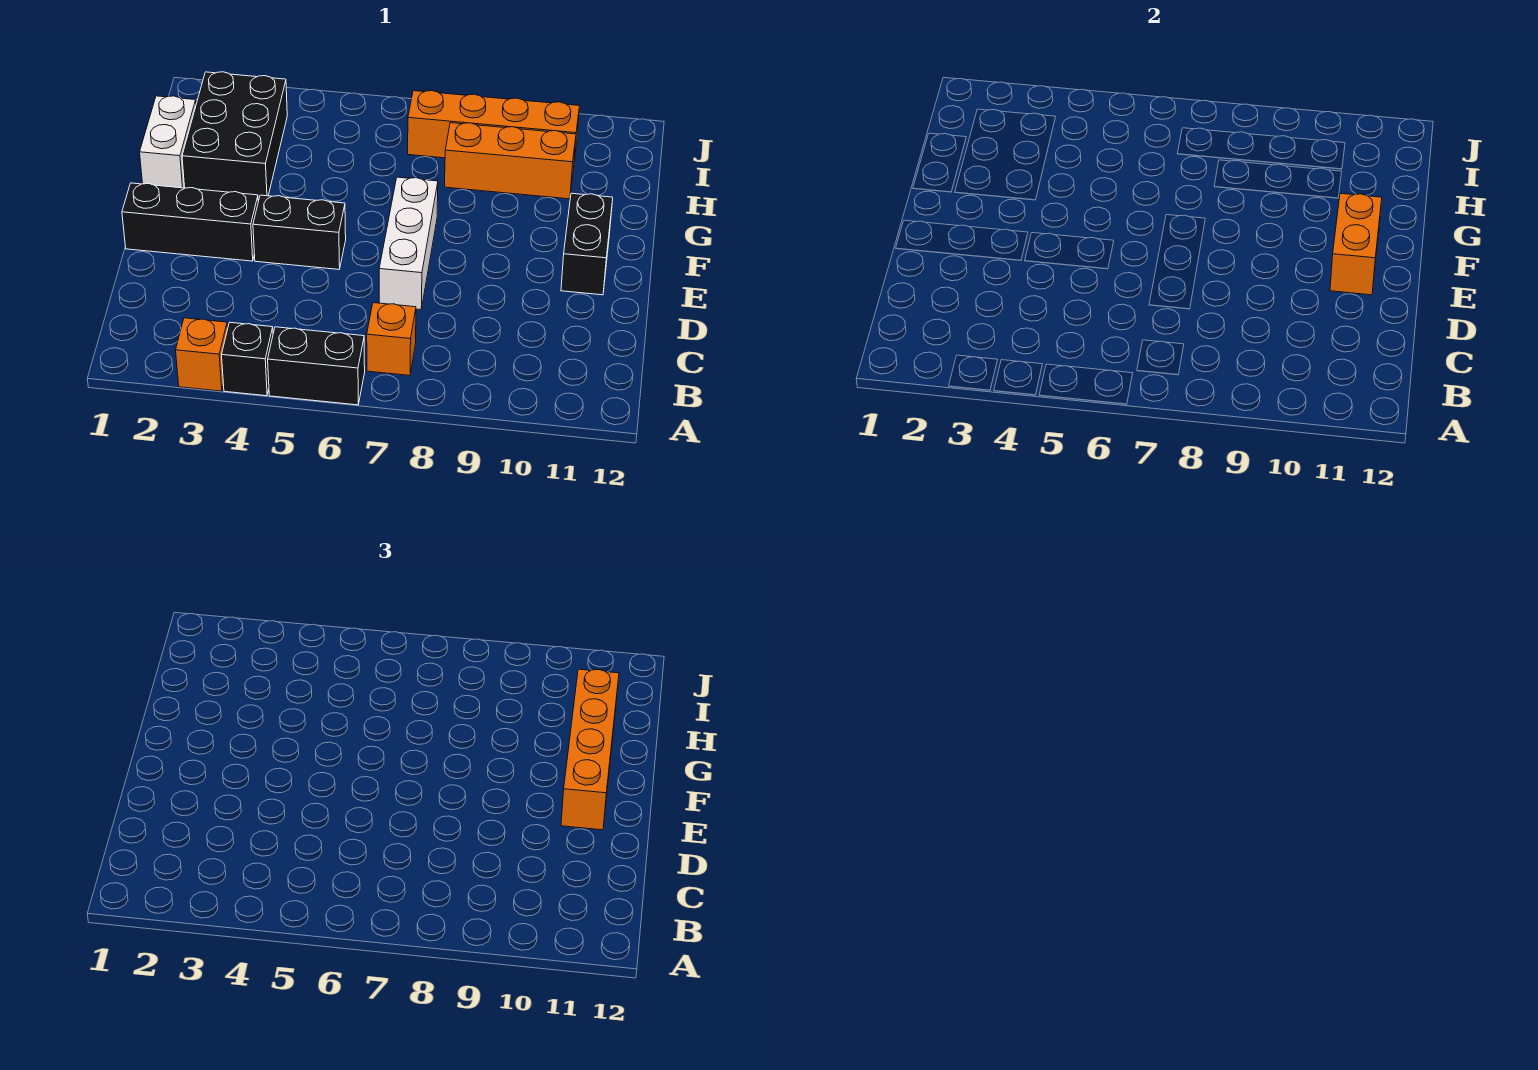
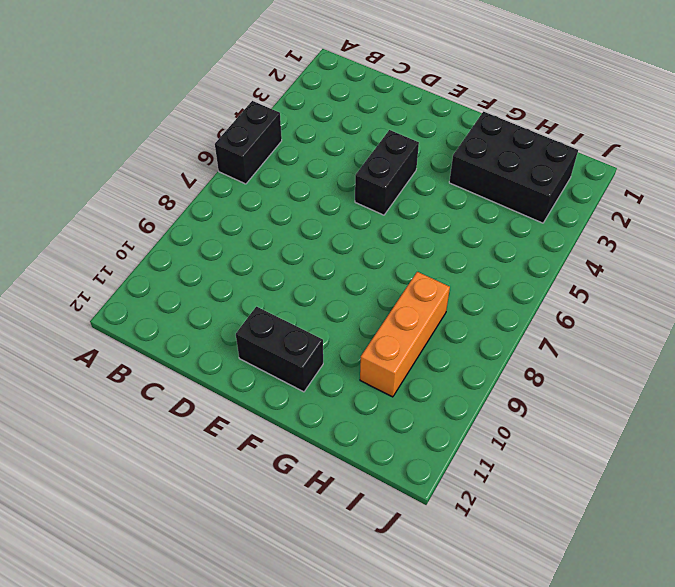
none -> orange 1x1 brick [176,318,228,391]
none -> black 1x1 brick [222,322,273,396]
none -> orange 1x1 brick [367,303,416,375]

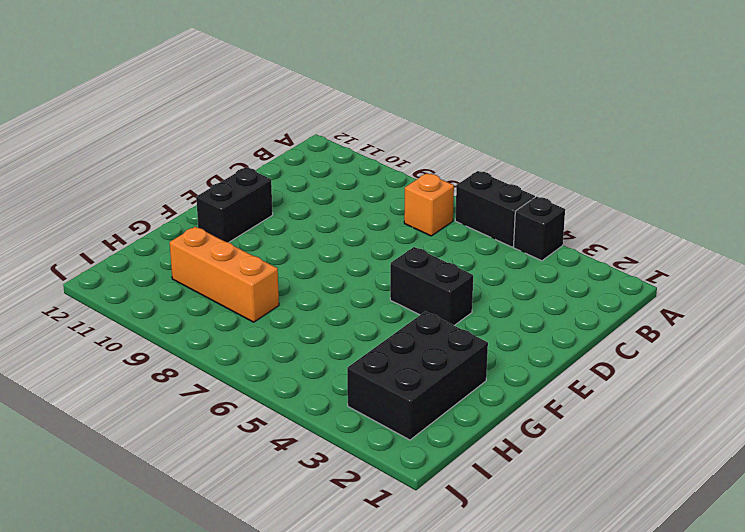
none -> orange 1x1 brick [176,318,228,391]
none -> white 1x3 brick [379,177,438,310]
none -> black 1x3 brick [122,183,258,261]

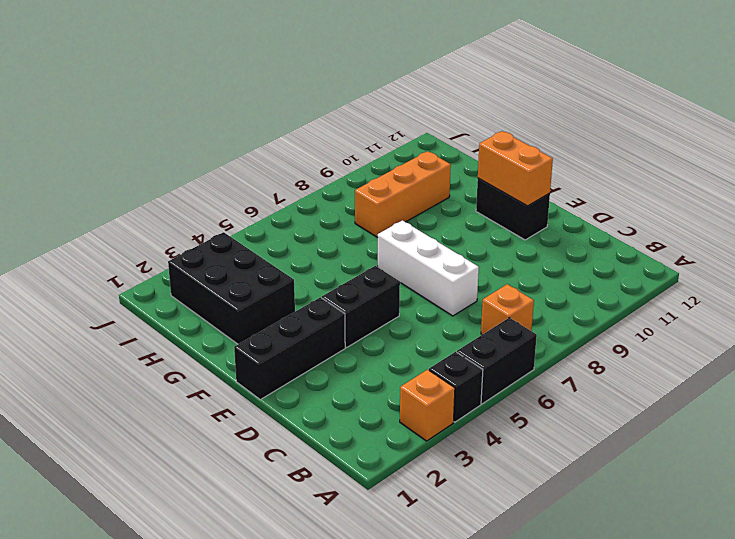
none -> white 1x2 brick [140,96,196,188]
none -> orange 1x4 brick [408,91,579,162]
none -> orange 1x4 brick [561,669,619,830]

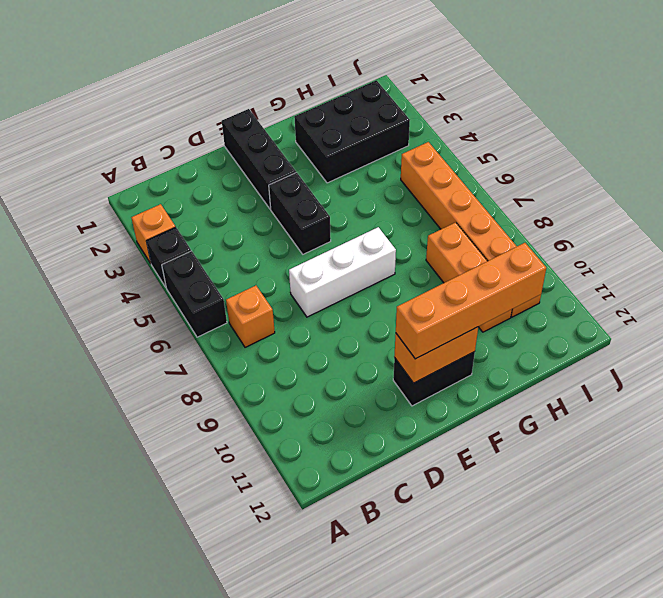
orange 1x6 brick [401,142,541,317] -> orange 1x4 brick [408,91,579,162]
none -> white 1x2 brick [140,96,196,188]

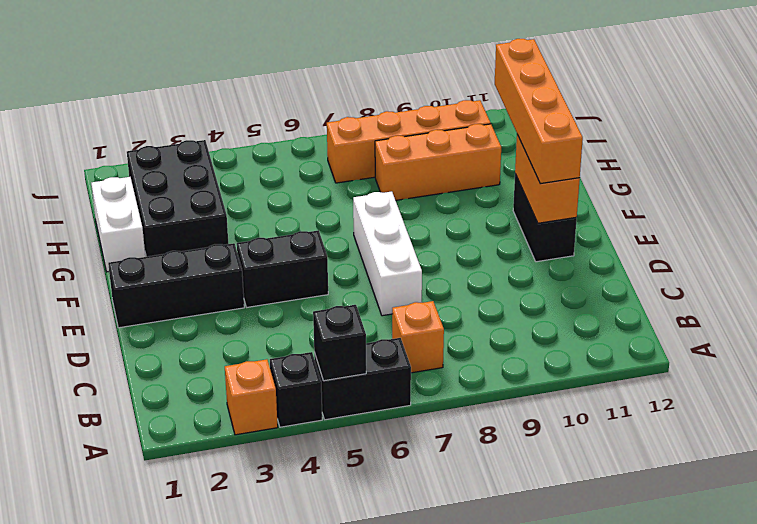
black 1x1 brick [313,305,366,381] -> none

